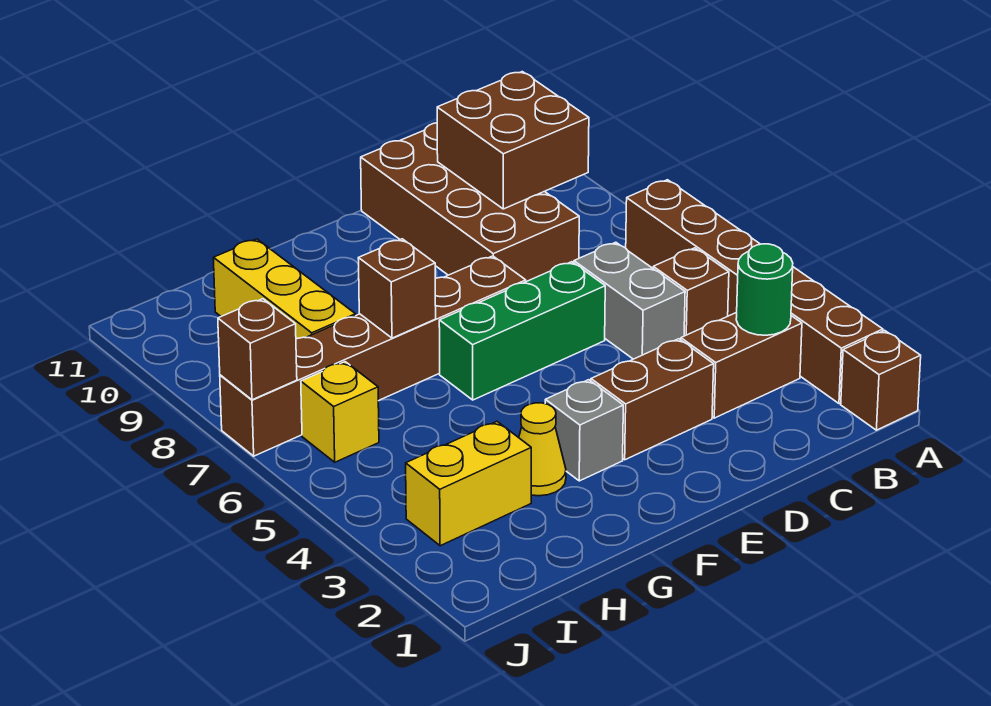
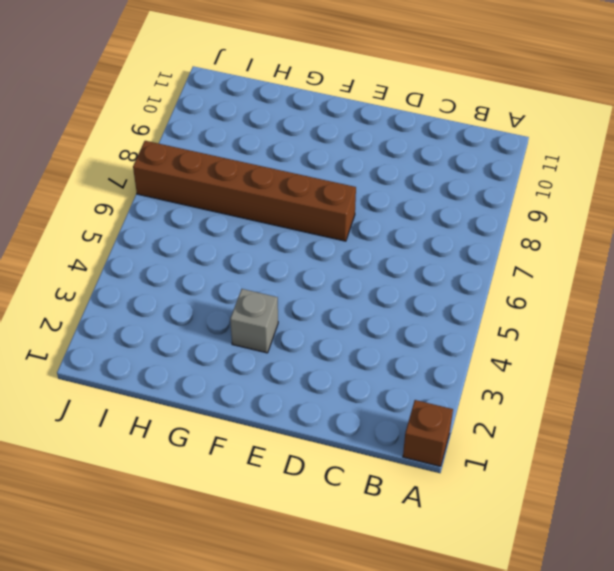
none -> brown 1x6 brick [626,180,883,404]
none -> brown 1x2 brick [681,312,802,418]
none -> brown 1x1 brick [653,248,729,336]

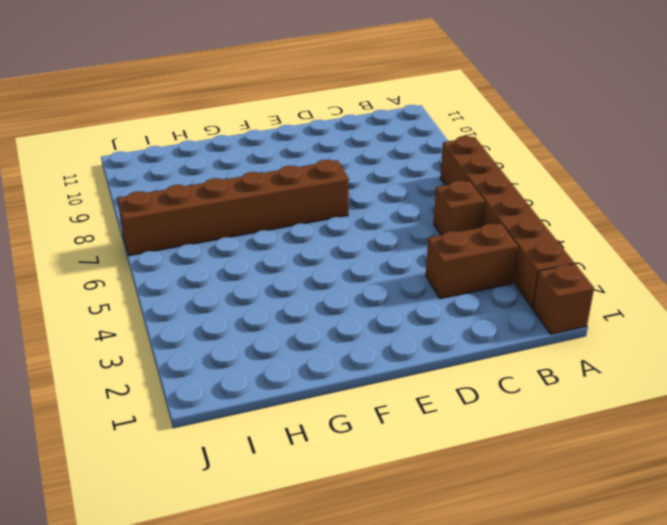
none -> grey 1x2 brick [574,242,685,359]
none -> brown 2x4 brick [361,123,579,282]
none -> brown 1x2 brick [591,339,714,460]

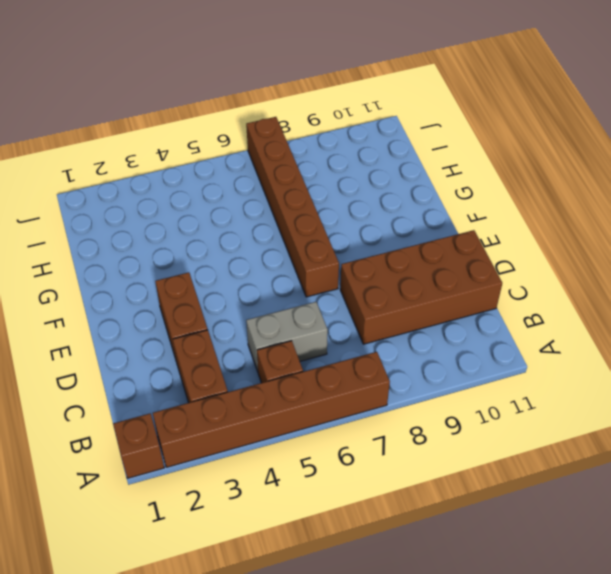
none -> green 1x3 brick [439,262,605,400]
none -> grey 1x1 brick [545,380,623,481]
none -> yellow 1x1 cone [519,403,566,496]

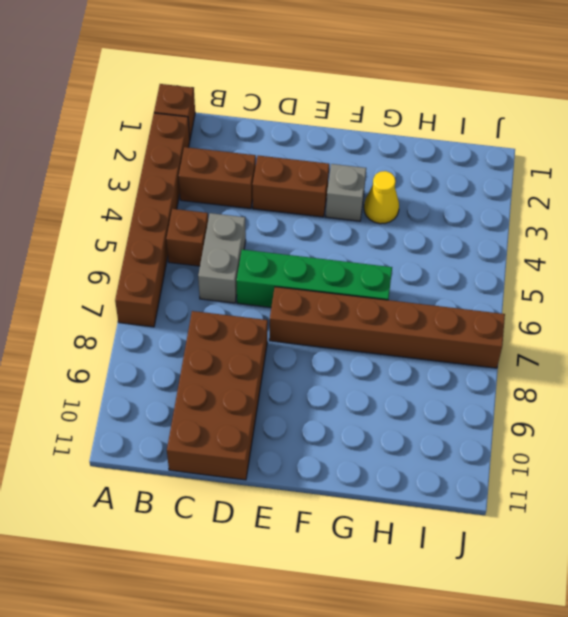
green 1x4 brick [236,250,392,307] -> green 1x3 brick [439,262,605,400]
none -> yellow 1x2 brick [406,422,531,546]
none -> yellow 1x3 brick [213,239,356,339]
none -> yellow 1x1 brick [301,362,379,462]

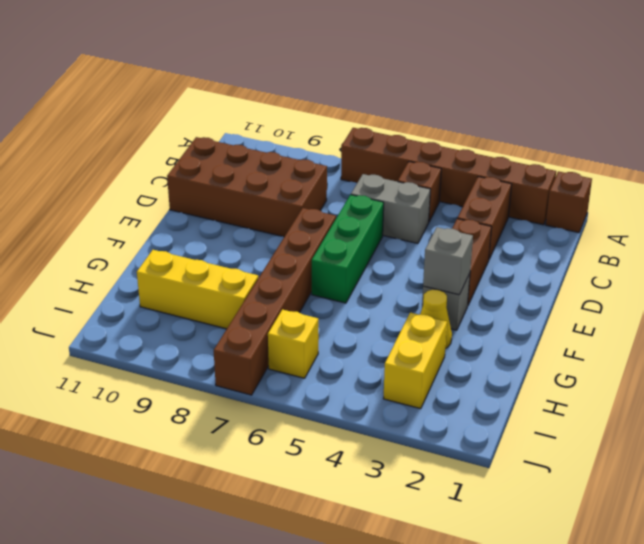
grey 1x1 brick [423,227,473,295] -> none
none -> green 1x1 round brick [736,244,793,335]
none -> brown 2x2 brick [437,72,589,209]
none -> brown 1x1 brick [358,239,436,338]

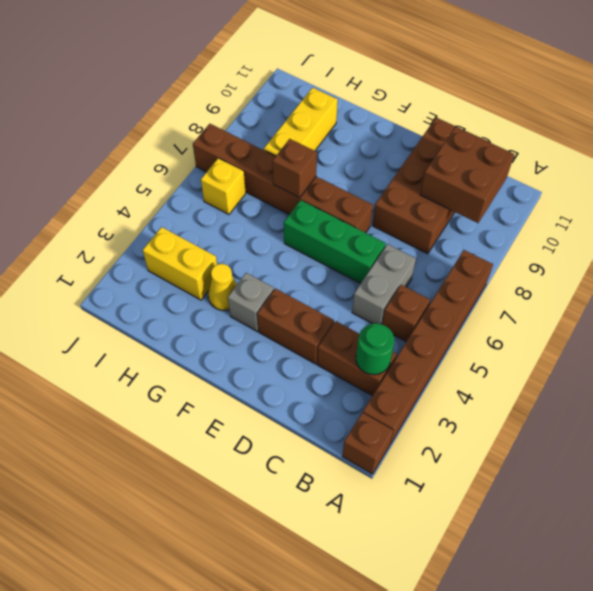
none -> brown 1x1 brick [218,299,297,400]

